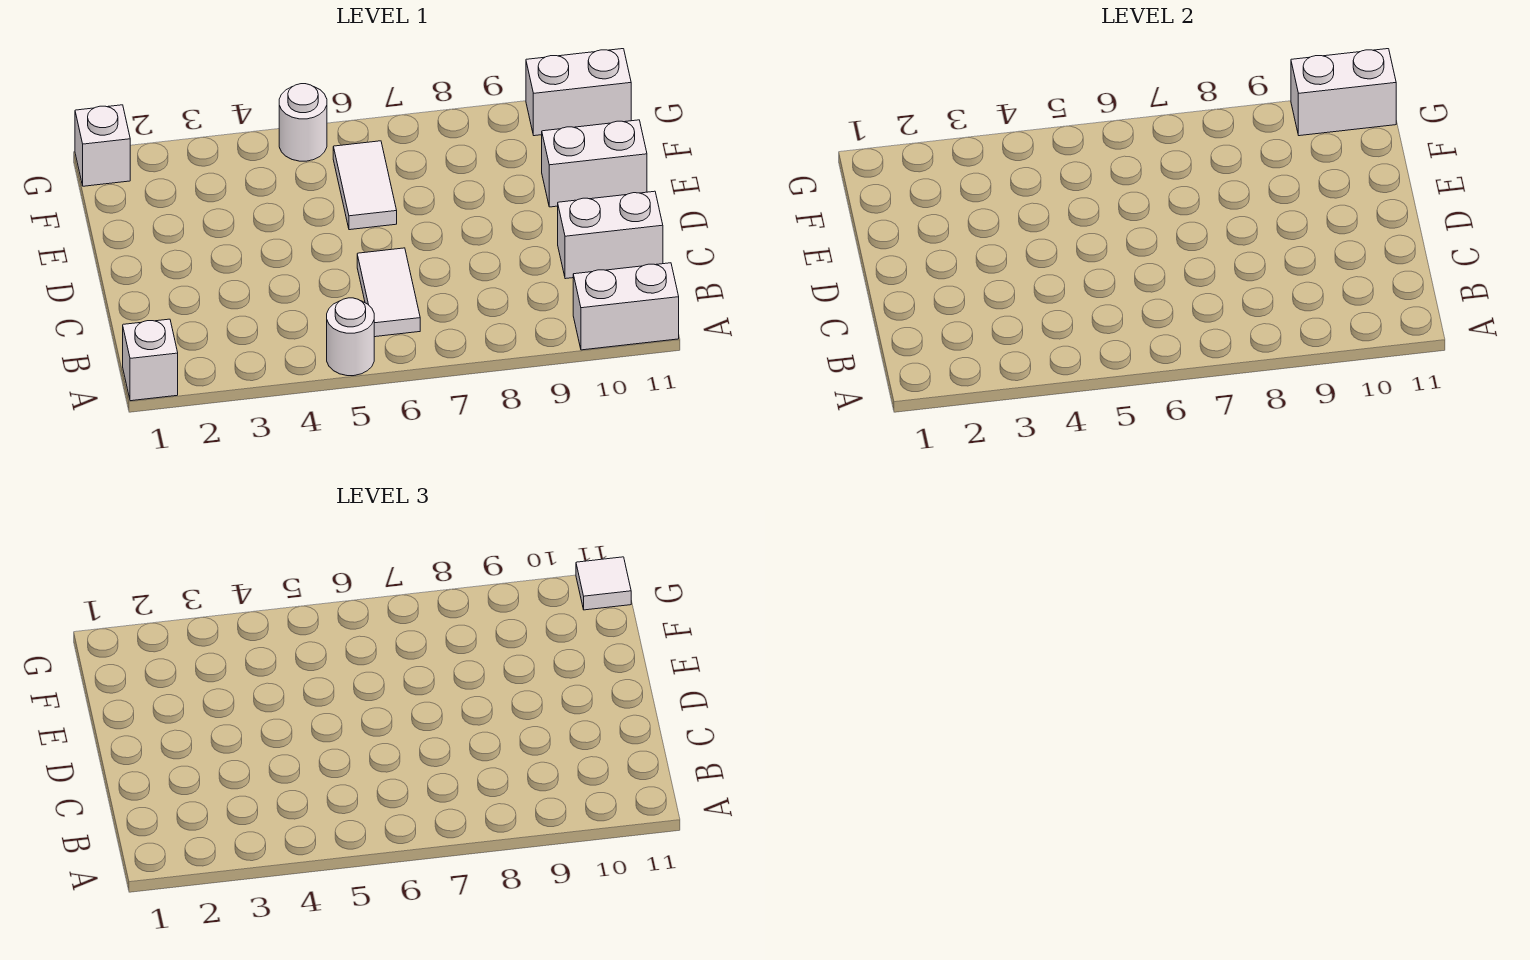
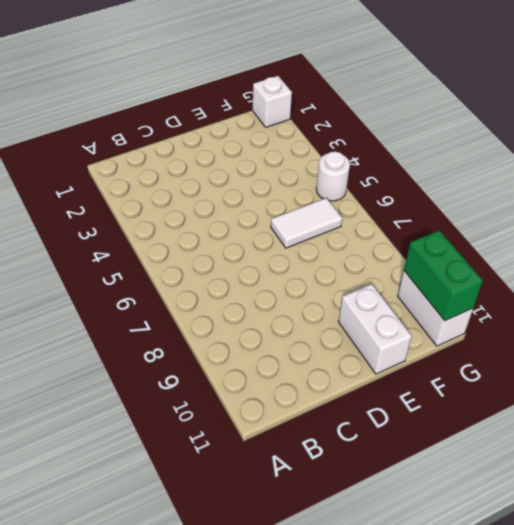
green 1x2 brick [404,230,483,321] -> white 1x2 brick [1291,49,1396,136]
none -> white 1x1 brick [123,319,178,401]
none -> white 1x1 round brick [327,298,374,376]
none -> white 1x2 brick [573,263,679,350]

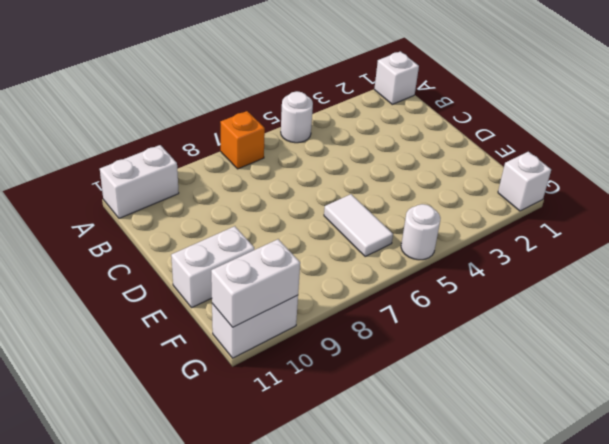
orange 1x1 brick [220,111,265,169] -> none
none -> white 1x2 tile [357,248,420,337]
none -> white 1x2 brick [558,191,663,279]
none -> white 1x1 tile [576,557,631,610]

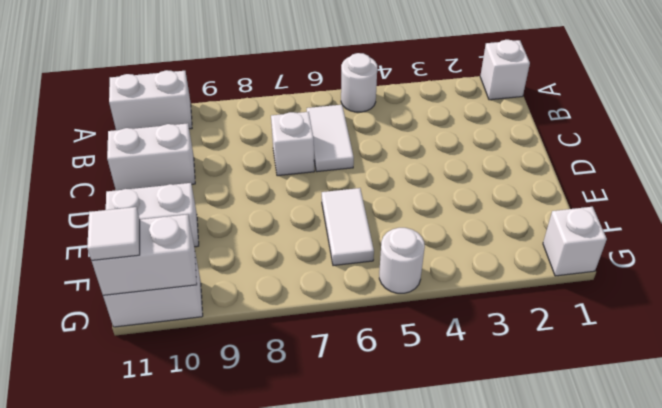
white 1x1 brick [271,112,314,176] -> none

